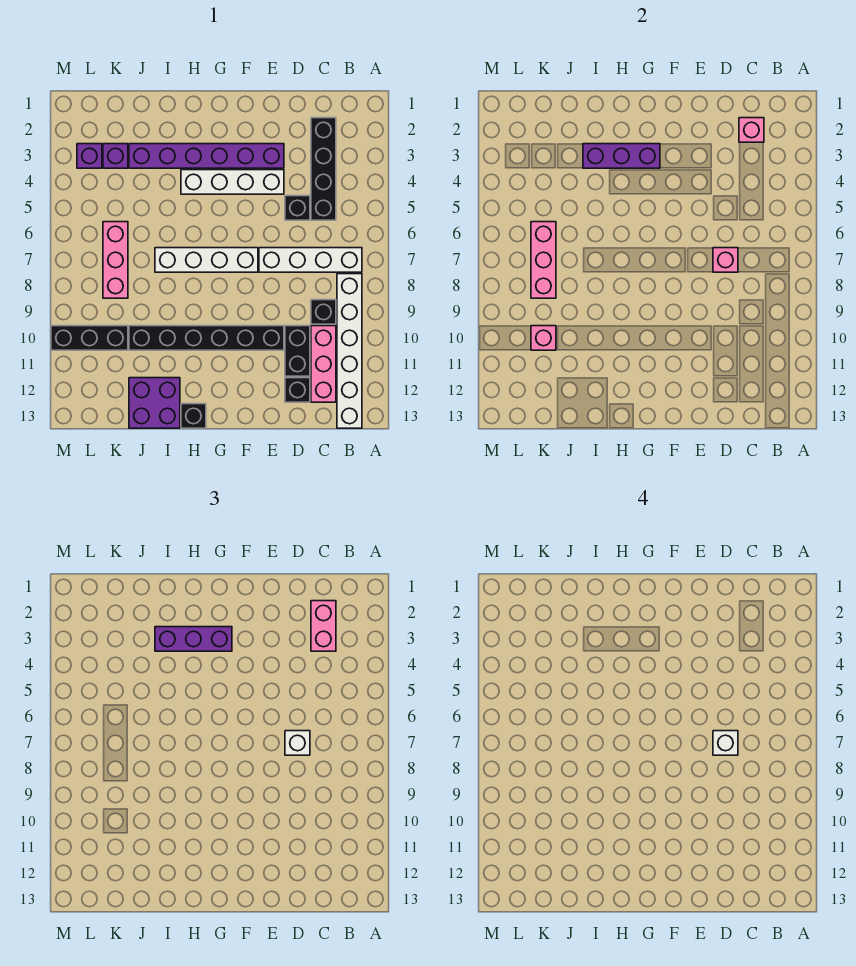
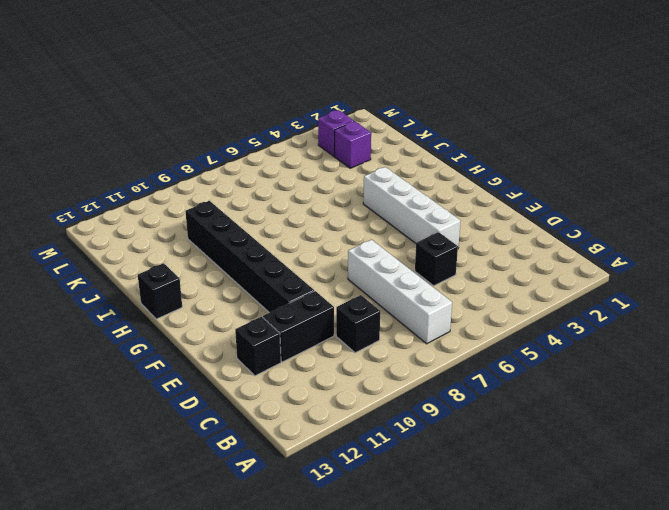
none -> white 1x6 brick [337,274,362,428]
none -> black 1x4 brick [311,118,336,220]
none -> pink 1x3 brick [311,326,336,402]

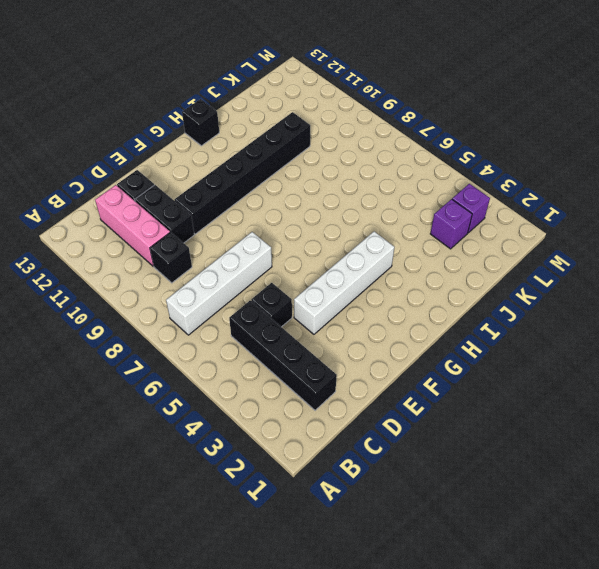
none -> white 1x6 brick [337,274,362,428]
none -> purple 1x6 brick [129,144,284,168]
none -> white 1x4 brick [155,248,258,272]

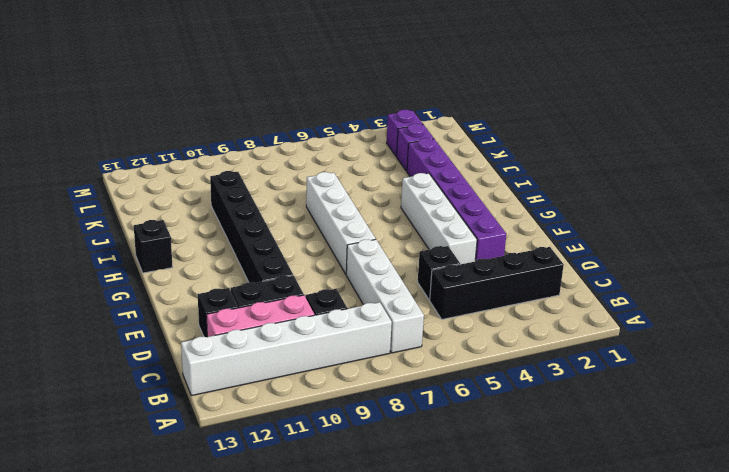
none -> purple 2x2 brick [129,378,180,428]
none -> pink 1x3 brick [103,222,128,298]
none -> black 1x3 brick [51,326,128,350]

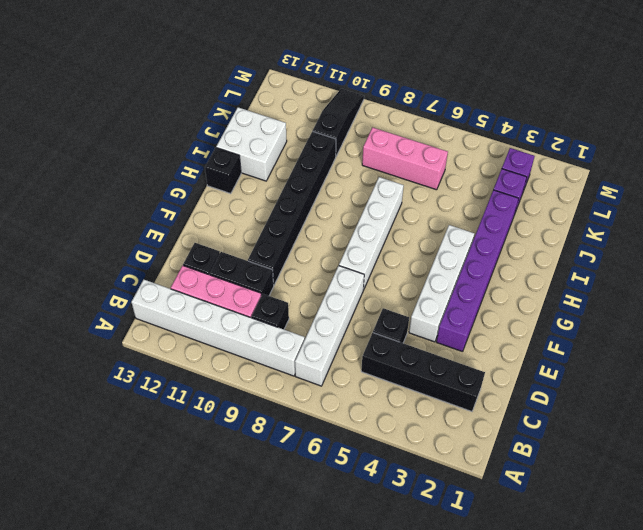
white 2x2 brick [216,107,287,181] -> purple 2x2 brick [129,378,180,428]
black 1x3 slope [313,89,364,156] -> black 1x3 brick [51,326,128,350]
none -> pink 1x1 brick [739,118,764,142]
none -> pink 1x1 brick [713,248,738,272]
none -> purple 1x3 brick [583,144,660,168]

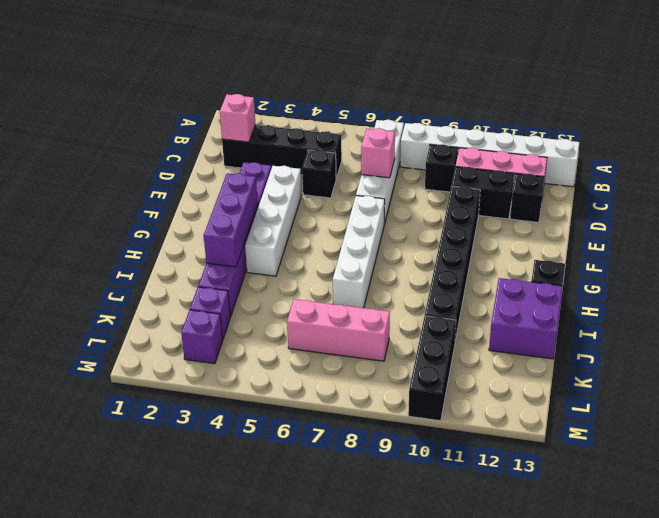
none -> pink 1x3 brick [531,222,556,298]
none -> pink 1x1 brick [531,326,556,350]
none -> pink 1x2 brick [311,601,336,651]

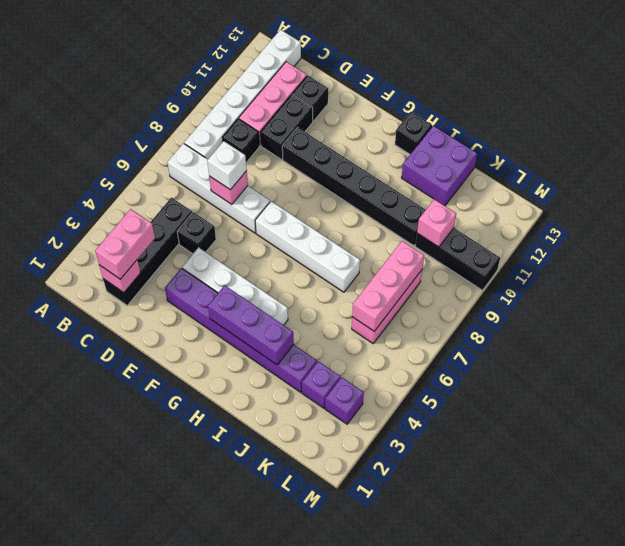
none -> purple 1x3 brick [155,627,232,651]
none -> white 1x1 brick [713,731,738,755]

